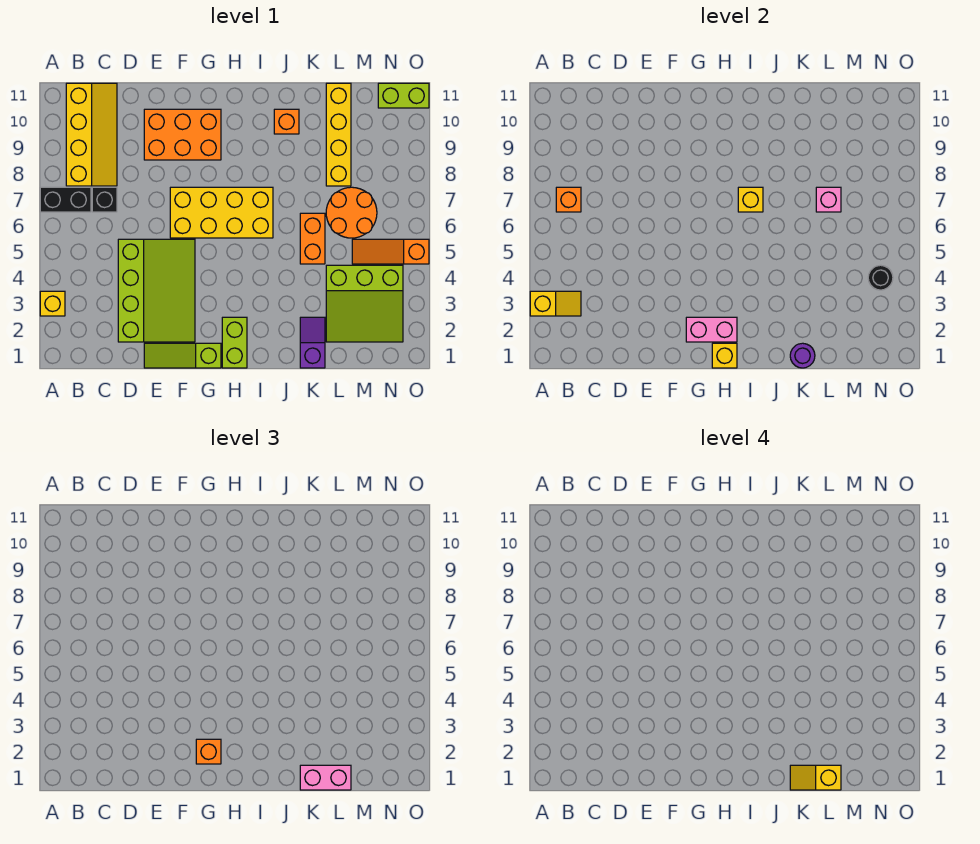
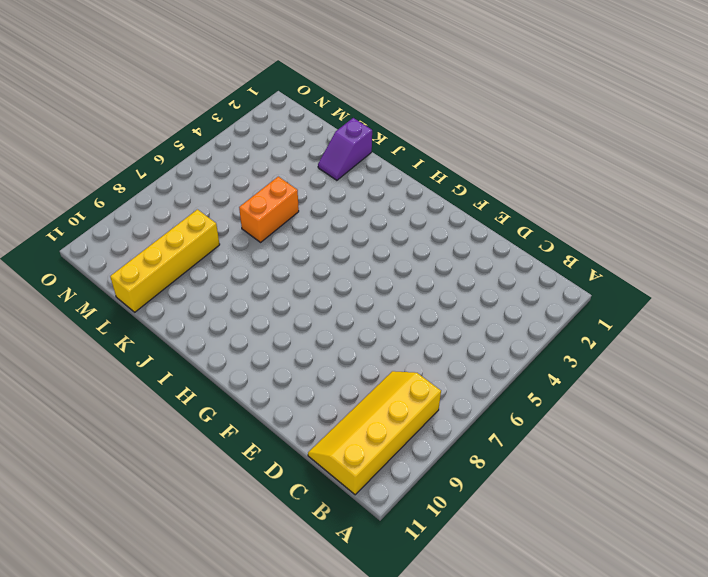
none -> yellow 1x1 brick [40,291,65,316]
none -> black 1x2 brick [40,187,91,212]
none -> black 1x1 brick [92,187,117,212]

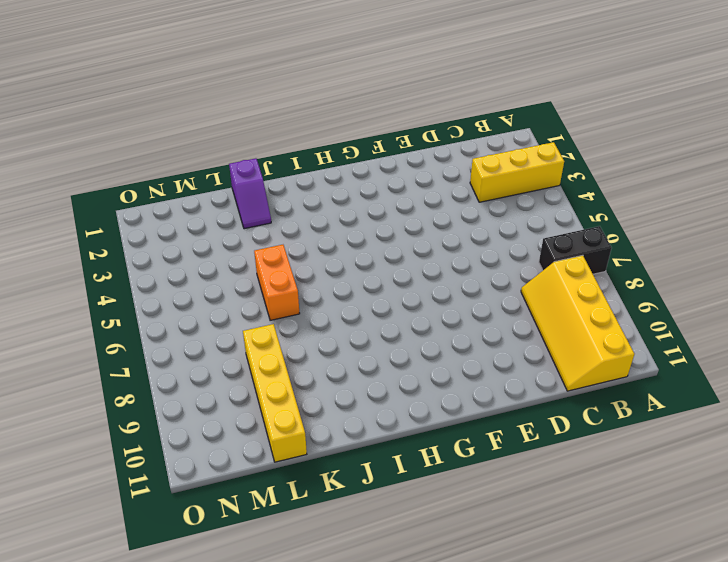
yellow 1x3 brick [470,142,564,202] -> yellow 1x1 brick [40,291,65,316]
none -> black 1x1 brick [92,187,117,212]
none -> lime 3x4 slope [118,239,195,342]
none -> lime 1x3 slope [144,343,221,368]

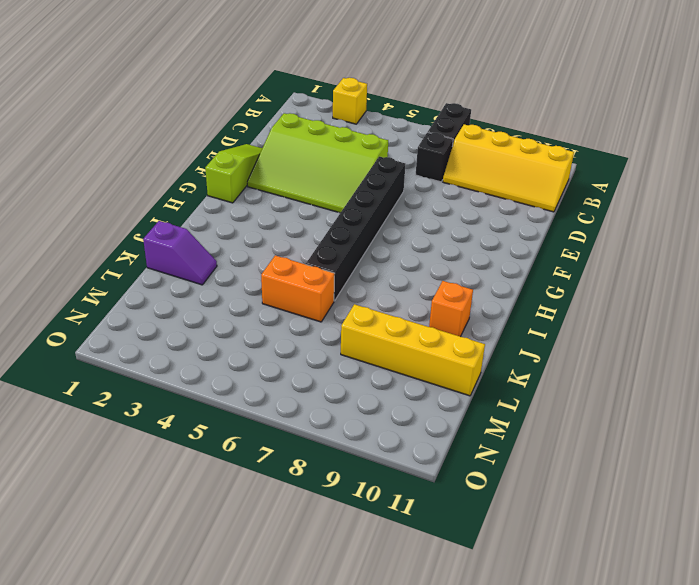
black 1x6 brick [306,157,405,301] -> yellow 2x4 brick [170,187,273,238]
none -> orange 2x3 brick [144,109,221,160]
none -> lime 1x2 brick [222,317,247,368]
none -> lime 3x3 slope [326,265,403,342]

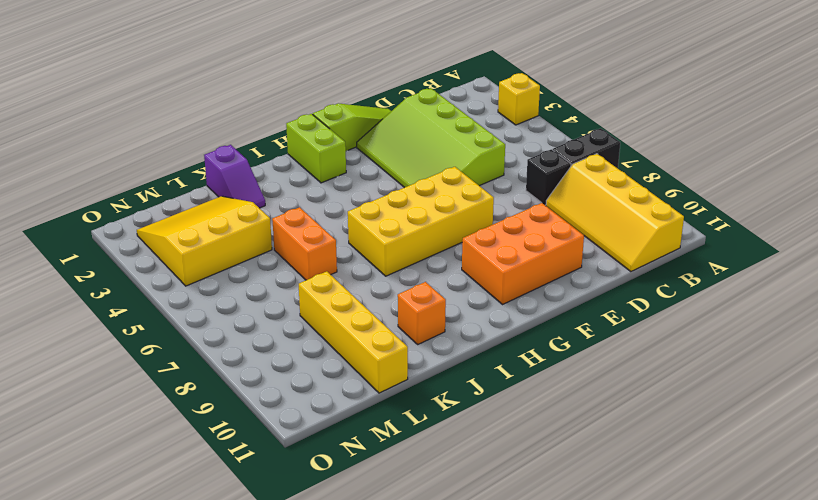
yellow 3x3 slope [137,196,272,286] -> lime 3x3 slope [326,265,403,342]
none -> orange 2x2 round brick [326,187,377,238]
none -> orange 1x3 slope [352,239,429,264]
none -> lime 1x2 brick [378,83,429,108]

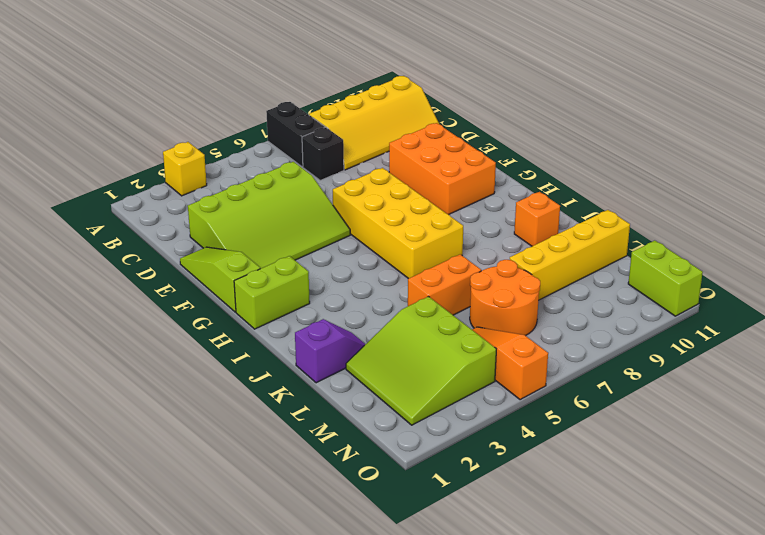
none -> yellow 1x2 slope [530,291,581,316]
none -> orange 1x1 brick [556,187,581,212]
none -> pink 1x2 brick [686,317,737,342]

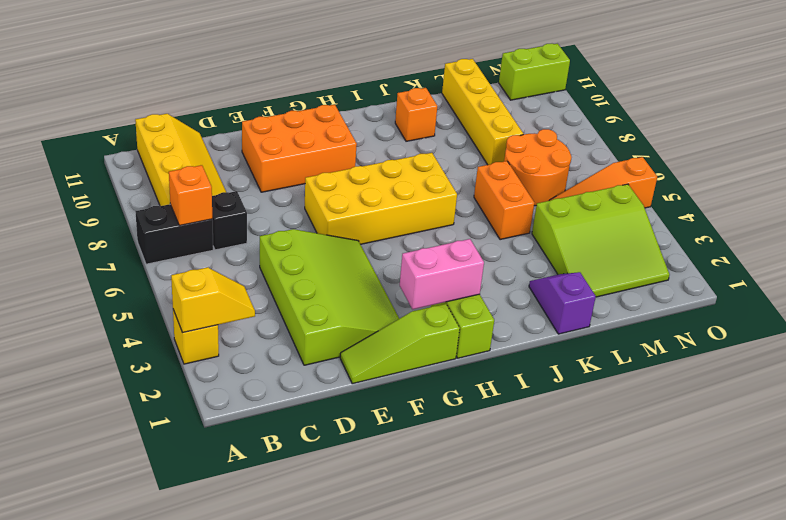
none -> yellow 1x1 brick [712,343,737,368]
none -> yellow 1x1 brick [738,187,763,212]
none -> purple 1x1 round brick [790,343,815,368]

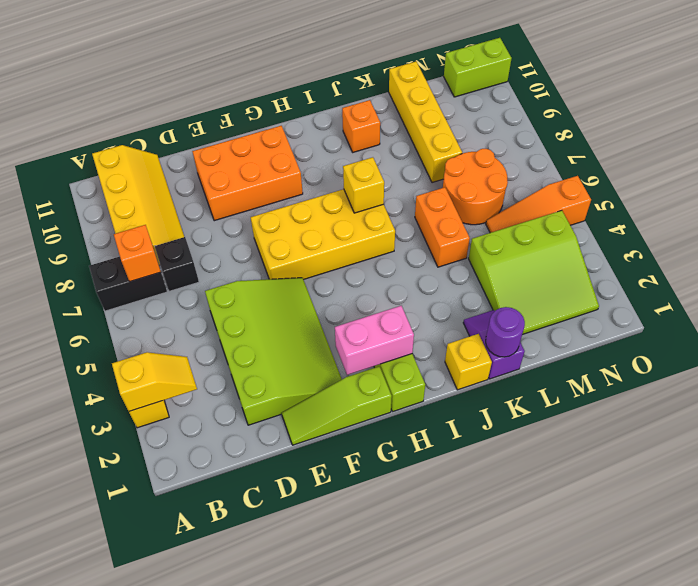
yellow 1x1 brick [445,334,492,390] -> yellow 1x1 brick moved to [712,343,737,368]
none -> pink 1x1 brick [816,187,841,212]
none -> black 1x1 round brick [868,265,893,290]
none -> orange 1x1 brick [196,739,221,764]

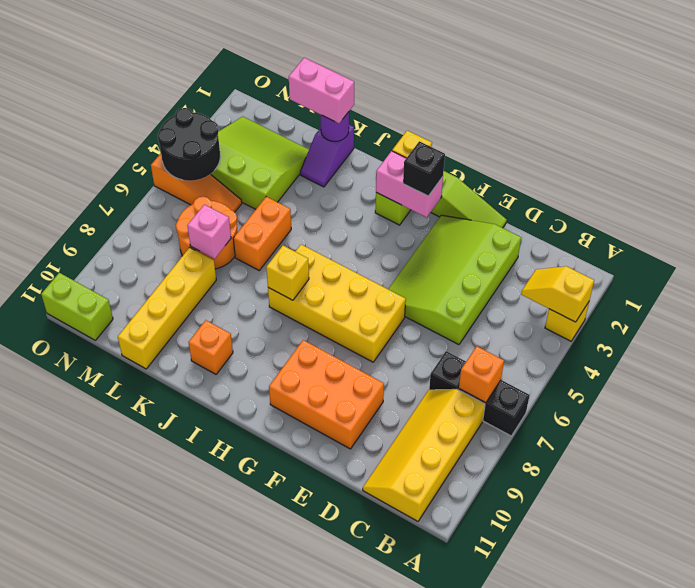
black 1x1 brick [403,141,445,196] -> orange 1x1 brick [196,739,221,764]
black 2x2 round brick [157,108,220,181] -> black 1x1 round brick [868,265,893,290]
none -> yellow 1x2 slope [790,765,841,790]

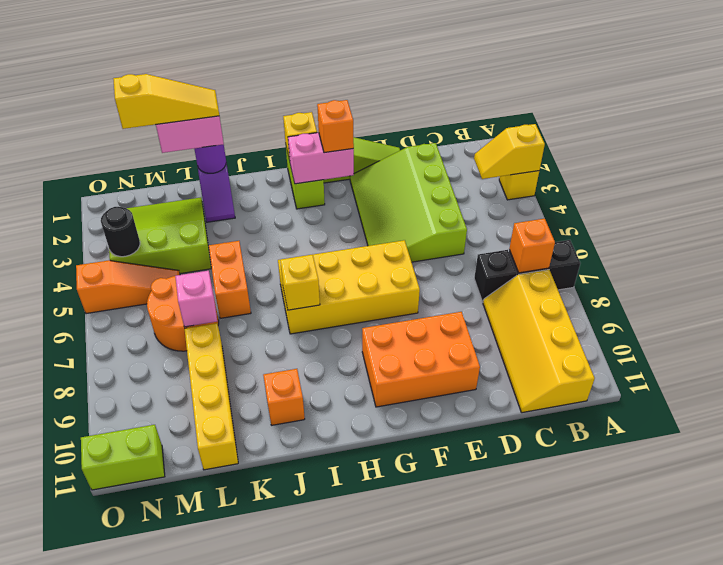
yellow 1x3 slope [113,74,219,129] -> yellow 1x2 slope [790,765,841,790]

